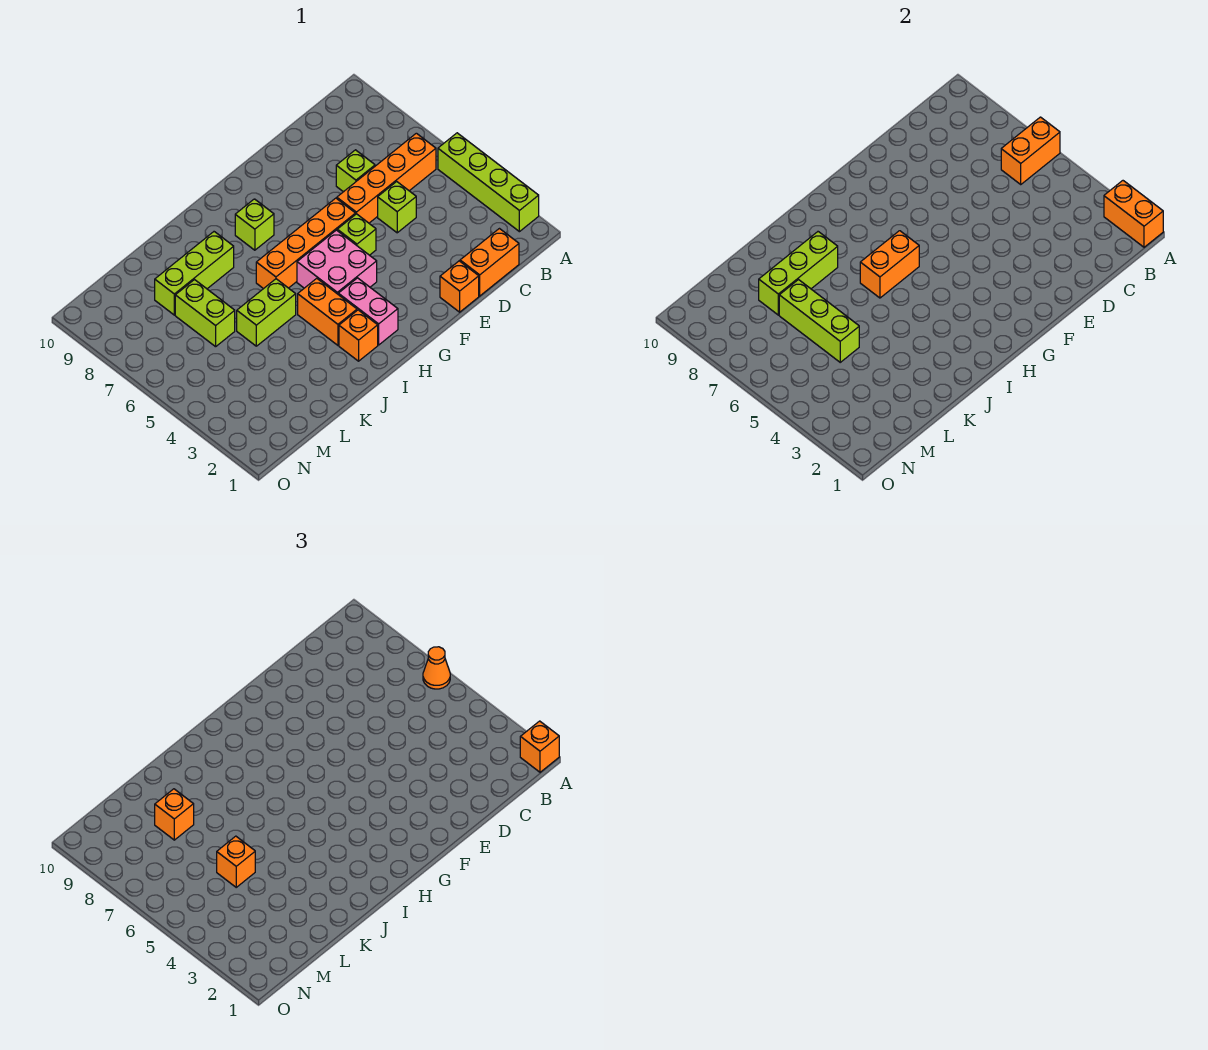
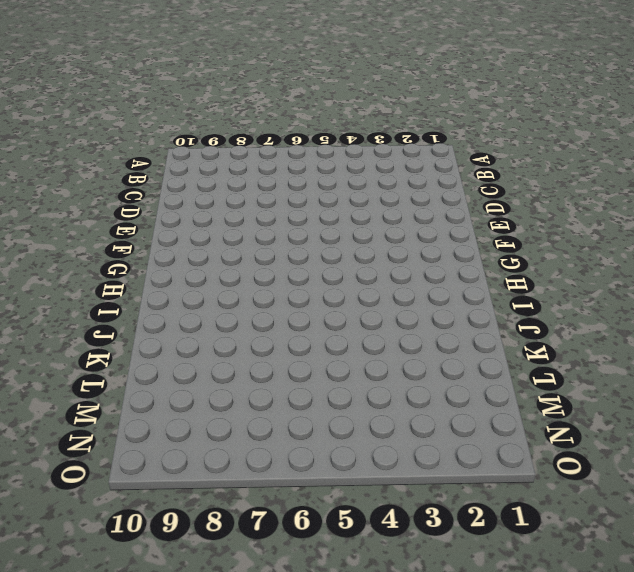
none -> lime 1x4 brick [438,133,539,232]
none -> orange 1x4 brick [337,133,436,223]
none -> orange 1x2 brick [460,229,519,296]

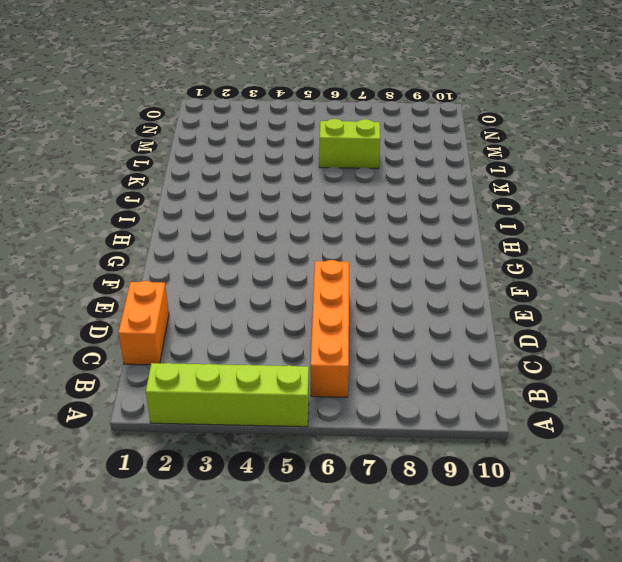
none -> lime 1x1 brick [378,182,416,233]
none -> lime 1x1 brick [336,150,375,192]
none -> orange 1x1 brick [440,261,479,312]

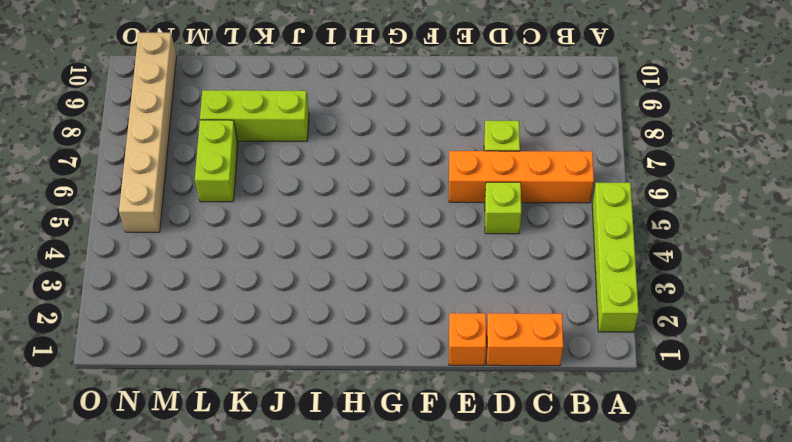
tan 1x6 brick [119,33,176,232] -> none
none -> lime 1x1 brick [337,214,376,255]
none -> orange 1x4 brick [256,198,356,289]
none -> pink 2x2 brick [297,230,377,294]

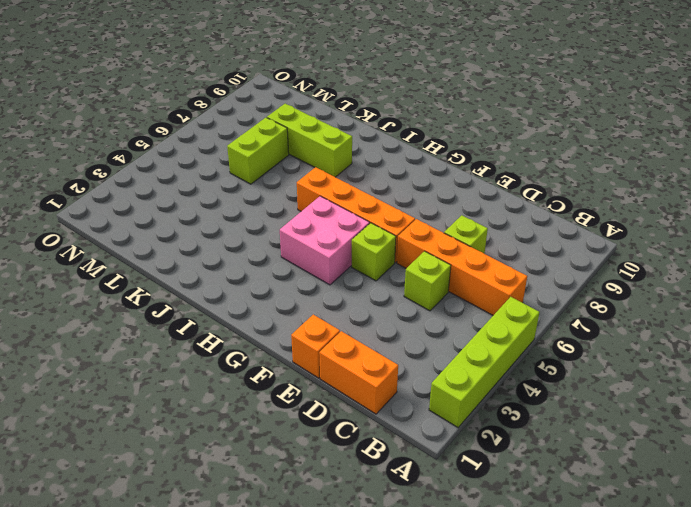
none -> pink 1x2 brick [338,278,398,345]
none -> lime 1x1 brick [235,199,274,250]
none -> orange 1x1 brick [339,310,378,361]

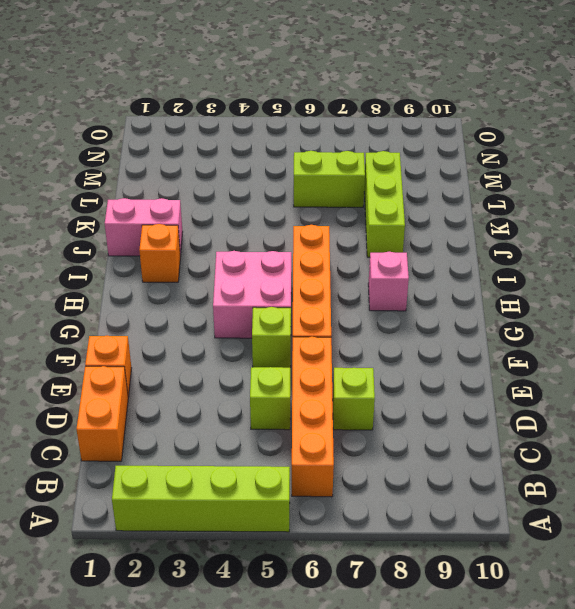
pink 1x1 brick [368,252,409,311] -> lime 1x1 brick [235,199,274,250]
pink 1x2 brick [105,198,183,256] -> pink 1x2 brick moved to [338,278,398,345]
none -> orange 1x2 brick [298,278,357,345]
none -> lime 1x2 brick [237,279,296,346]
none -> orange 1x2 brick [1104,181,1163,247]

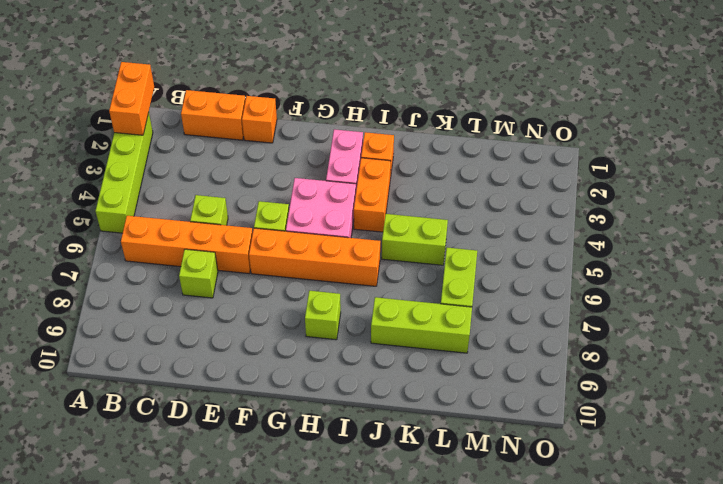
none -> orange 1x2 brick [1001,117,1060,184]
none -> orange 1x2 brick [860,231,919,298]
none -> lime 1x3 brick [759,232,838,315]

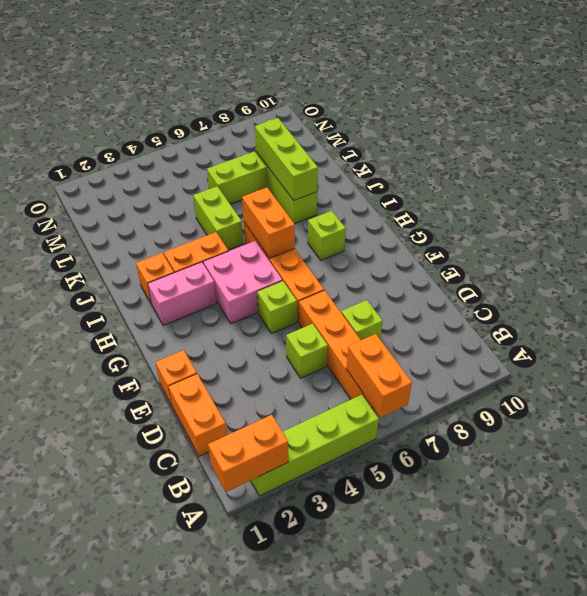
none -> lime 1x3 brick [779,280,859,362]
none -> orange 1x1 brick [520,721,559,772]
none -> orange 1x1 cone [423,647,450,689]

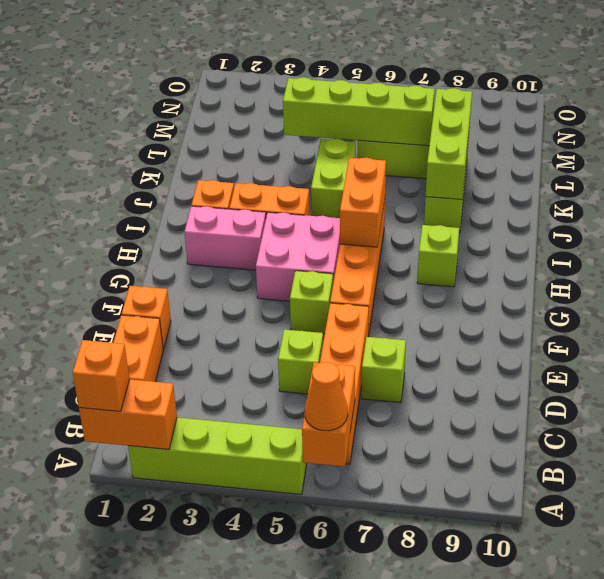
lime 1x4 brick [283,77,435,146] -> lime 1x3 brick [779,280,859,362]
none -> orange 1x1 brick [217,836,255,887]
none -> orange 1x1 brick [155,789,194,840]

